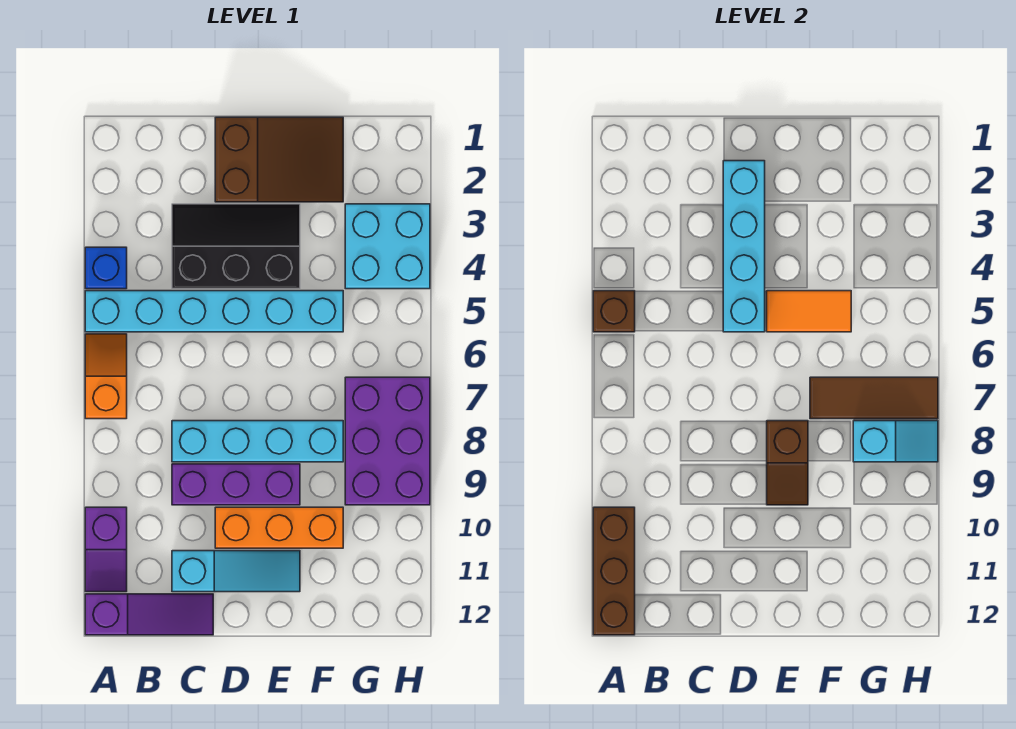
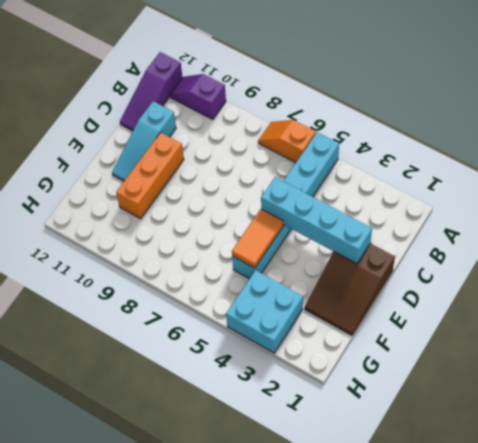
orange 1x2 slope [258,120,316,163] -> orange 1x2 slope turned to [85,334,127,419]
none -> blue 1x1 brick [85,247,127,289]
none -> black 2x3 slope [172,204,300,289]
none -> cyan 1x4 brick [172,421,343,462]

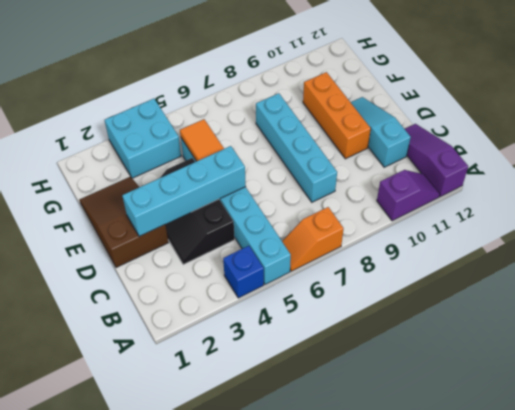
none -> purple 1x3 brick [172,464,300,505]
none -> purple 2x3 brick [345,377,430,505]
none -> brown 1x1 brick [593,291,635,332]

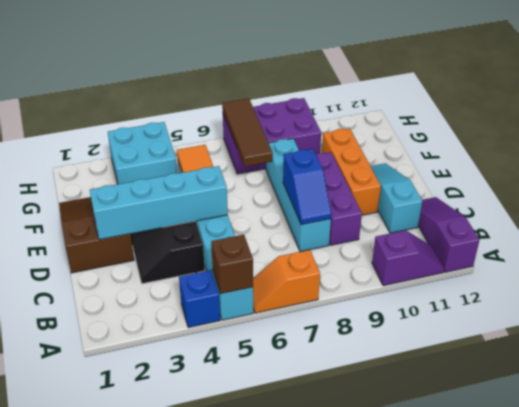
blue 1x2 slope [283,149,331,225] -> none
none -> brown 1x3 brick [593,507,635,635]
none -> brown 1x2 slope [767,421,808,505]
none -> cyan 1x2 slope [853,421,938,462]

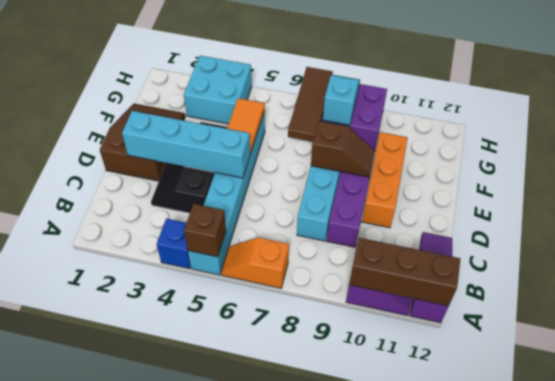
none -> cyan 1x3 slope [172,551,300,592]

